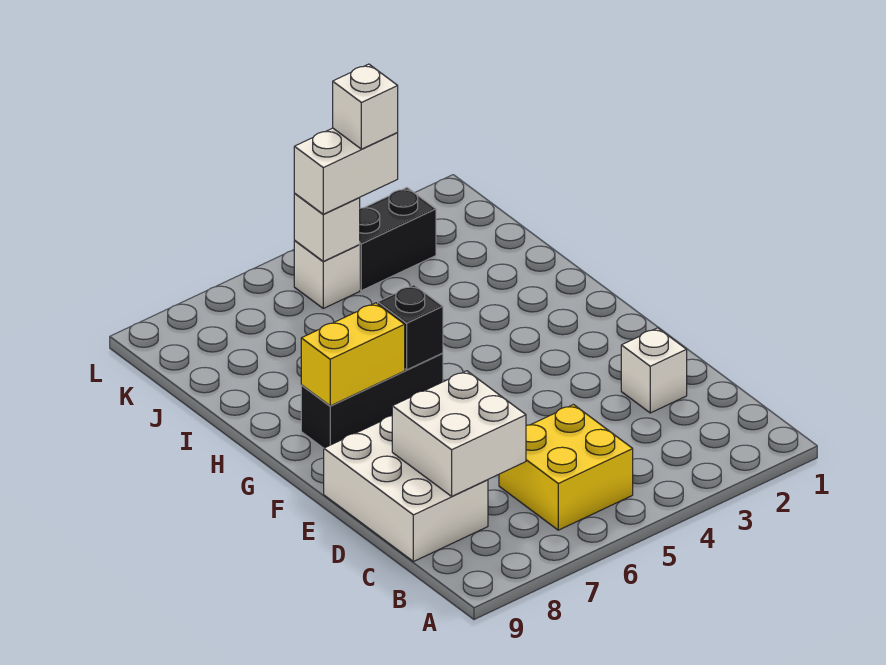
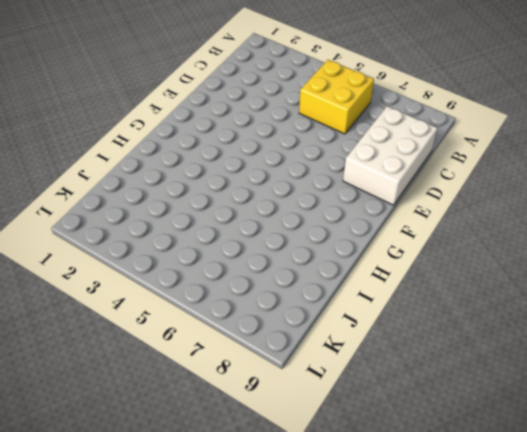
none -> white 1x1 brick [621,328,687,413]
none -> black 1x3 brick [301,353,443,448]
none -> black 1x2 brick [360,188,436,291]

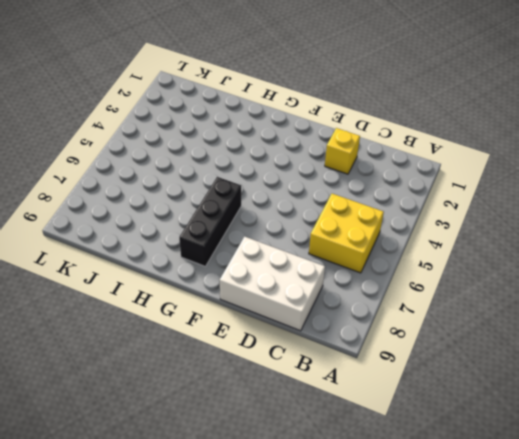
yellow 1x1 brick [325,128,360,174] -> white 1x1 brick [621,328,687,413]
none -> black 1x2 brick [360,188,436,291]
none -> white 1x1 brick [294,241,360,308]
none -> white 2x2 brick [392,371,526,496]

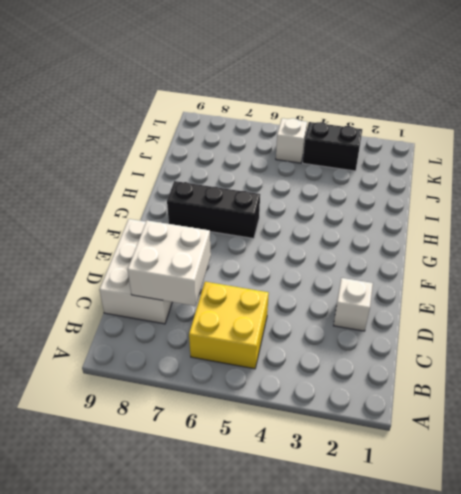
none -> black 1x1 brick [378,285,443,370]
none -> yellow 1x2 brick [301,303,405,406]
none -> white 1x1 brick [294,194,360,261]

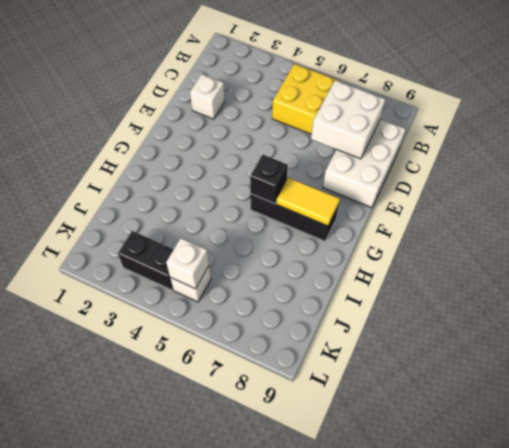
yellow 1x2 tile [276,177,340,226] -> yellow 1x2 brick [301,303,405,406]
none -> white 1x2 brick [294,128,398,214]
none -> white 1x1 brick [333,64,398,149]

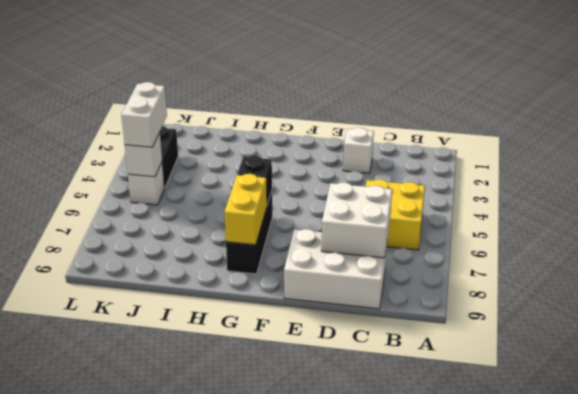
none -> white 1x1 brick [333,64,398,149]

